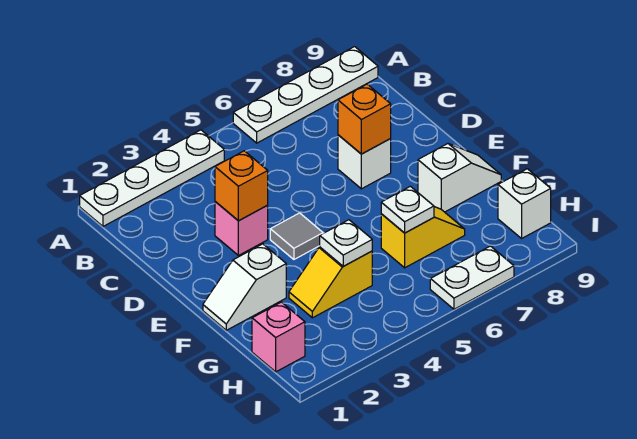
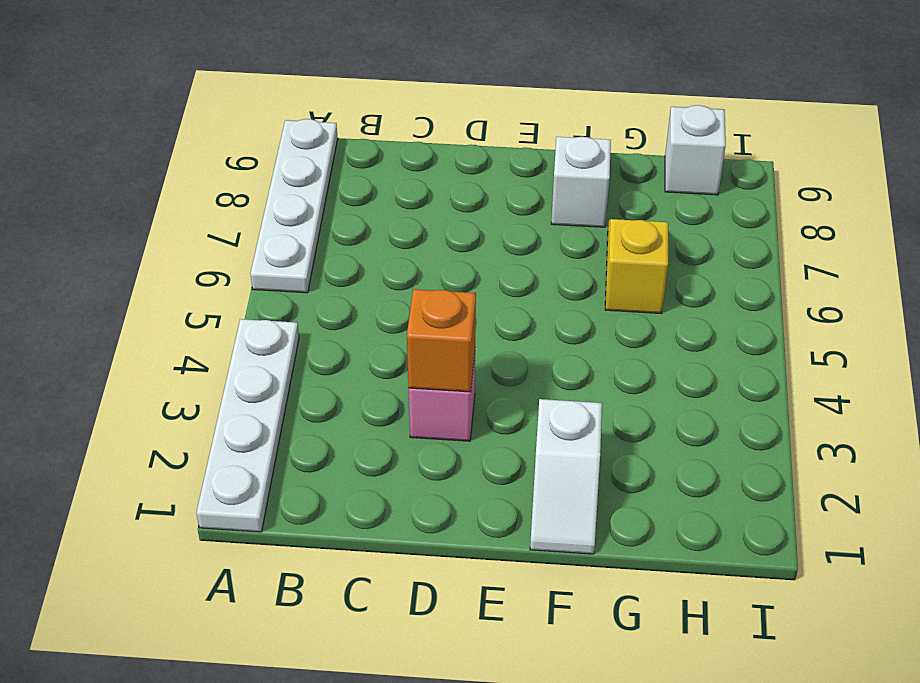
none -> white 1x1 brick [338,135,391,189]
none -> grey 1x1 tile [270,213,323,259]
none -> yellow 1x2 slope [289,247,372,318]

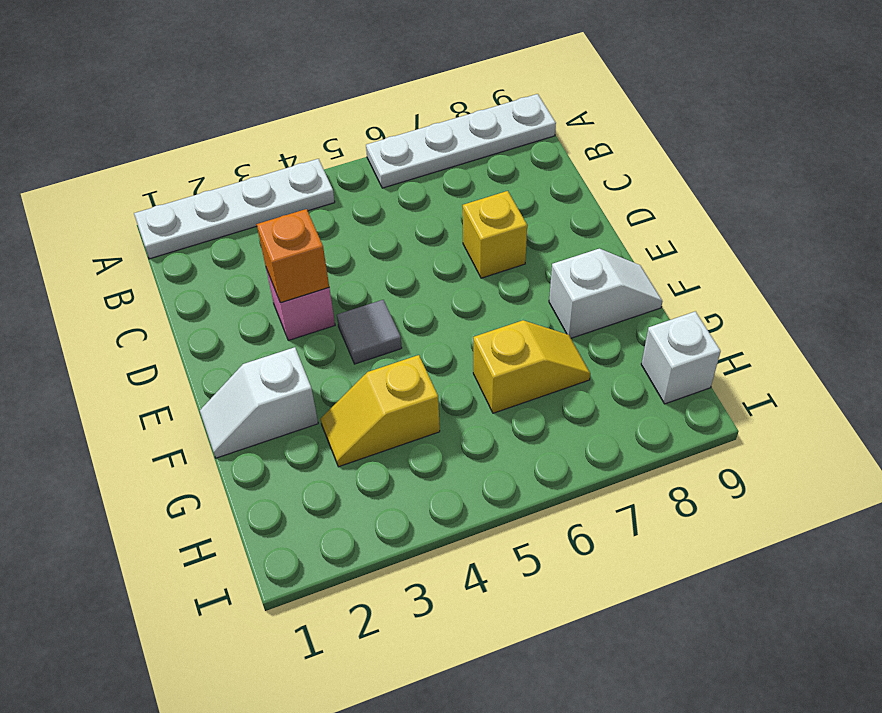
yellow 1x1 brick [463,191,527,278] -> white 1x1 brick [338,135,391,189]
none -> pink 1x1 brick [252,302,305,372]
none -> white 1x2 plate [430,246,514,309]
none -> orange 1x1 brick [338,84,391,154]

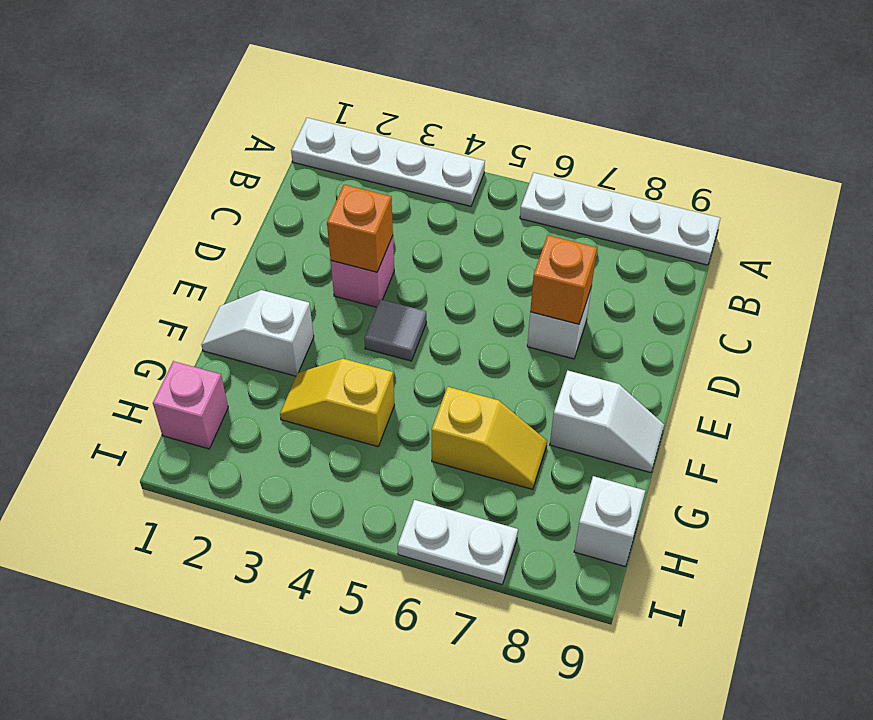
none -> white 1x1 plate [320,220,372,266]
none -> white 1x1 plate [381,186,434,233]

